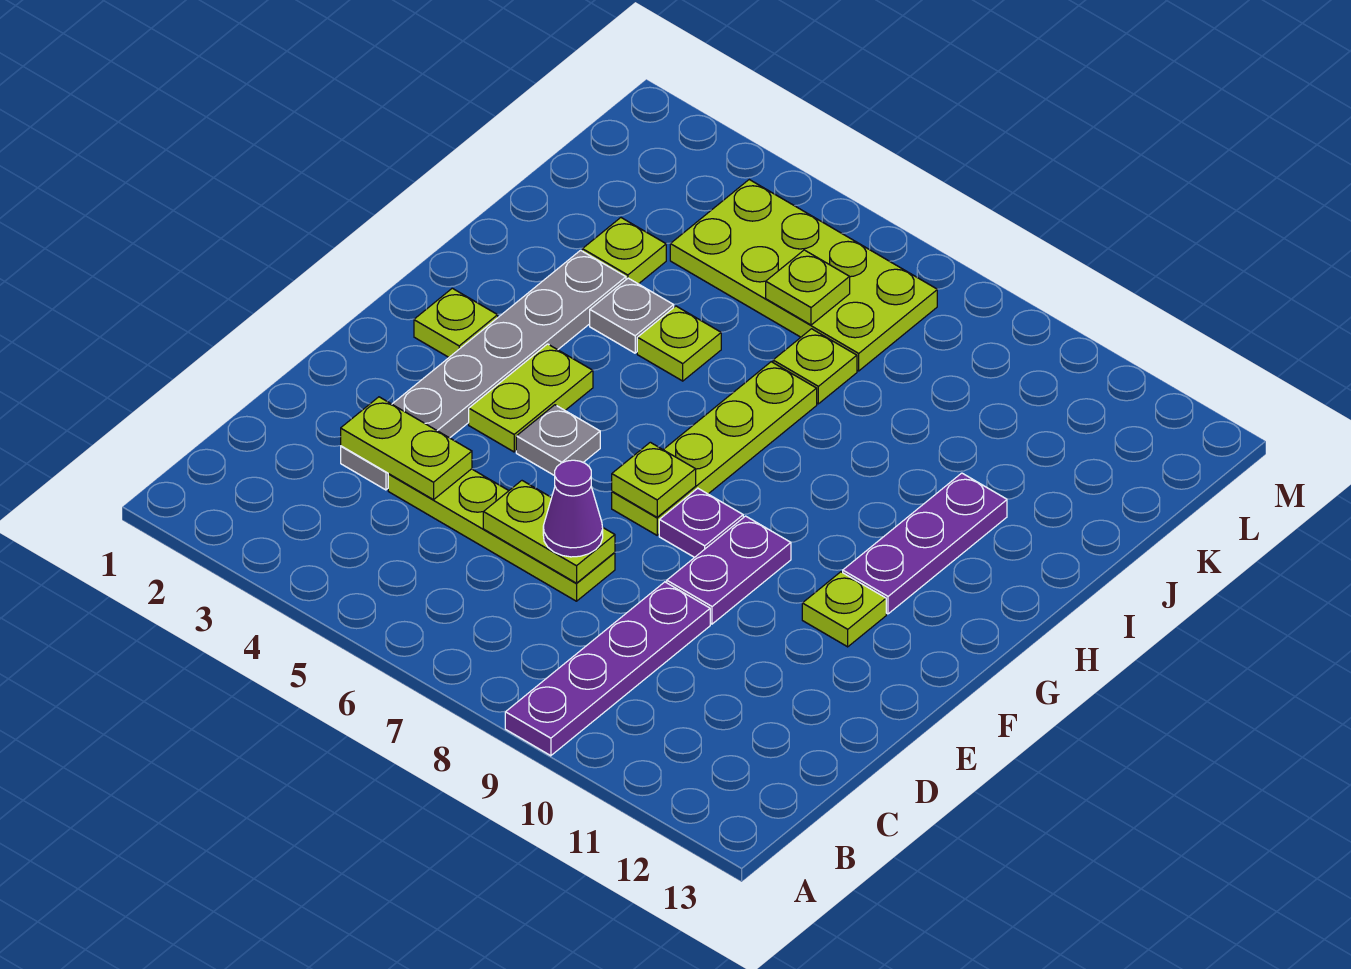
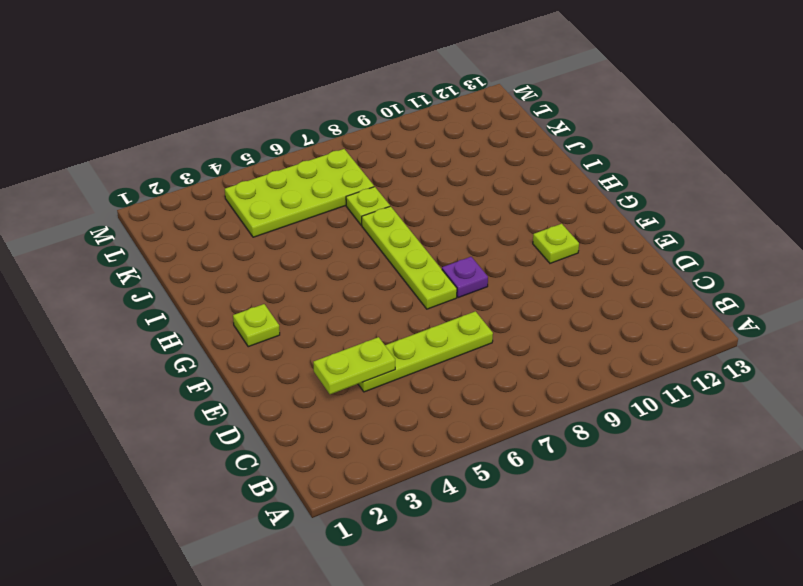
none -> purple 1x4 plate [505,582,710,756]
none -> grey 1x6 plate [341,250,626,490]
none -> purple 1x2 plate [667,516,791,624]

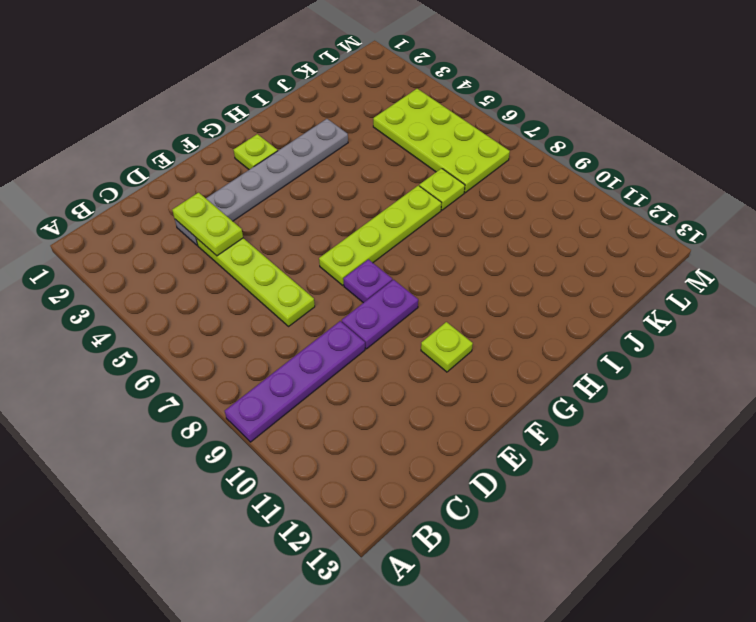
none -> lime 1x2 plate [469,344,593,452]
none -> grey 1x1 plate [516,405,600,476]
none -> purple 1x3 plate [843,473,1007,614]

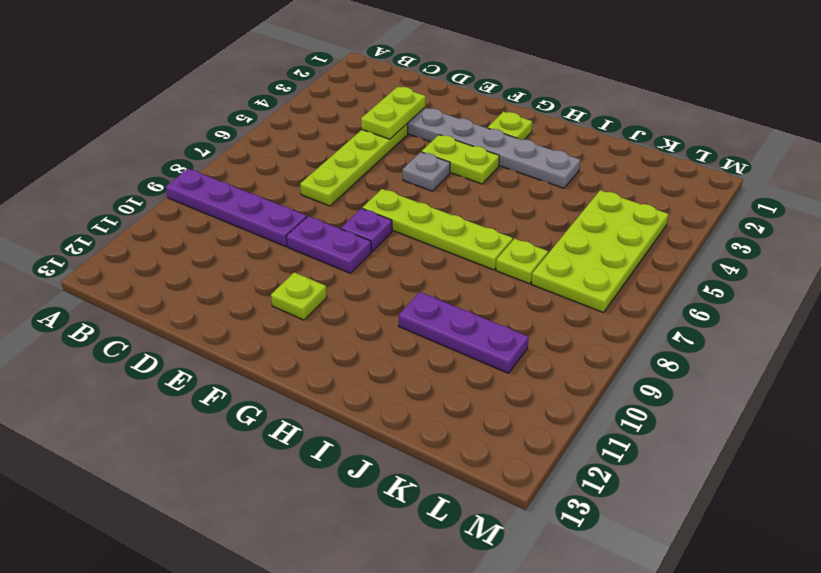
purple 1x3 plate [399,292,529,373] -> purple 1x3 plate moved to [843,473,1007,614]
none -> grey 1x1 plate [590,278,674,353]
none -> lime 1x1 plate [637,306,721,381]
none -> lime 1x1 plate [582,218,666,284]

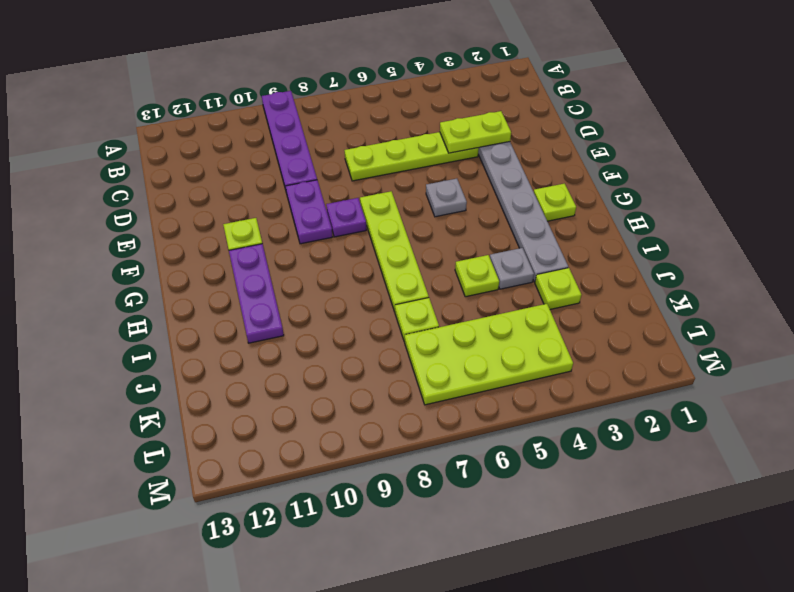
none -> lime 1x2 plate [469,344,593,452]
none -> lime 1x2 plate [483,481,615,583]
none -> lime 1x1 plate [612,442,696,517]

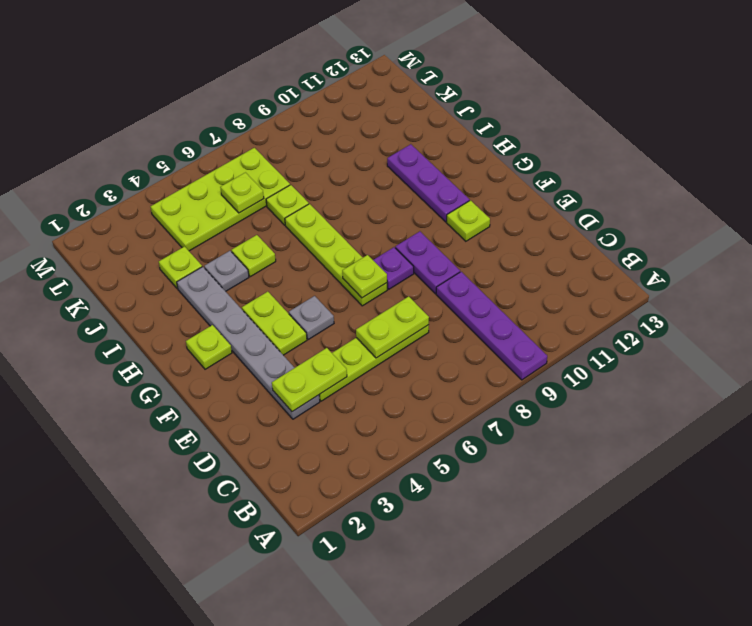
none -> purple 1x1 cone [543,460,603,557]

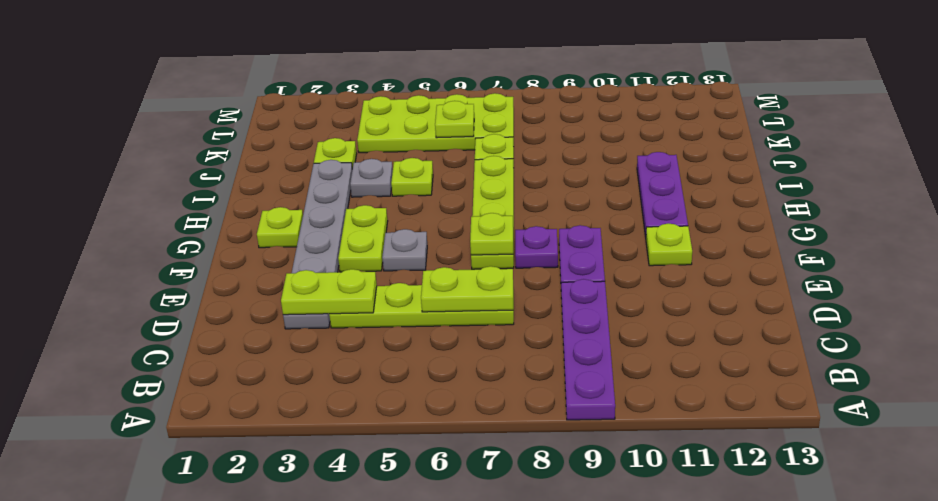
none -> purple 1x1 cone [543,460,603,557]

